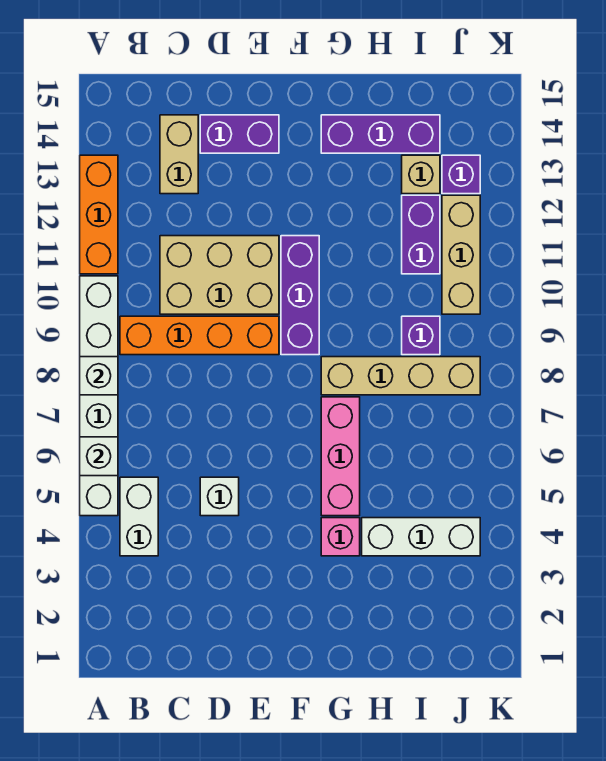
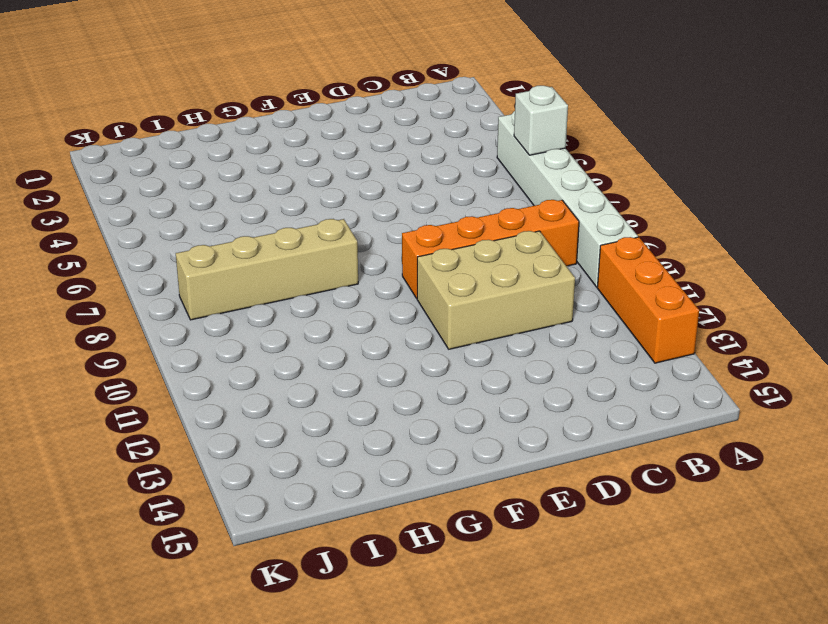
none -> white 1x2 brick [120,477,158,556]
none -> tan 1x2 brick [160,115,198,194]
none -> white 1x1 brick [200,477,239,516]

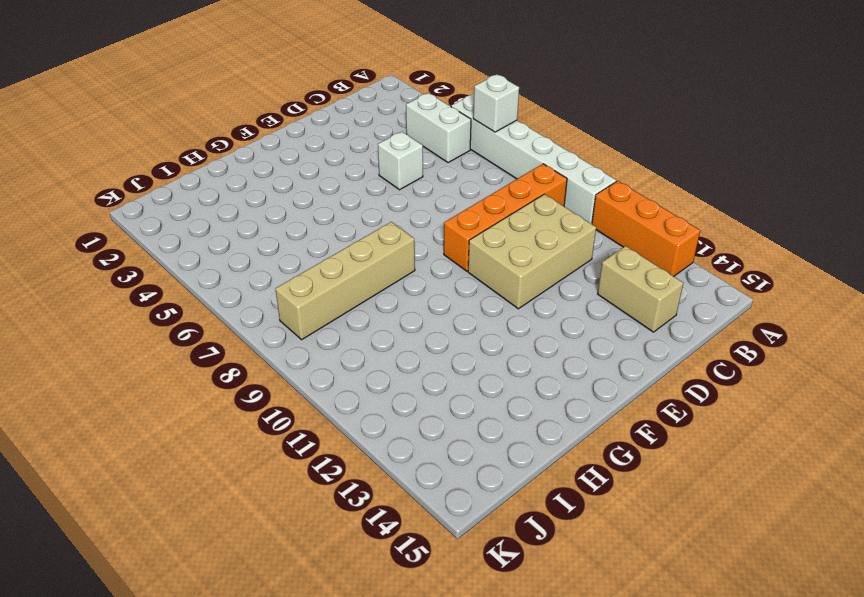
none -> purple 1x2 brick [200,115,279,153]
none -> purple 1x3 brick [281,236,319,355]
none -> pink 1x1 brick [321,518,360,556]

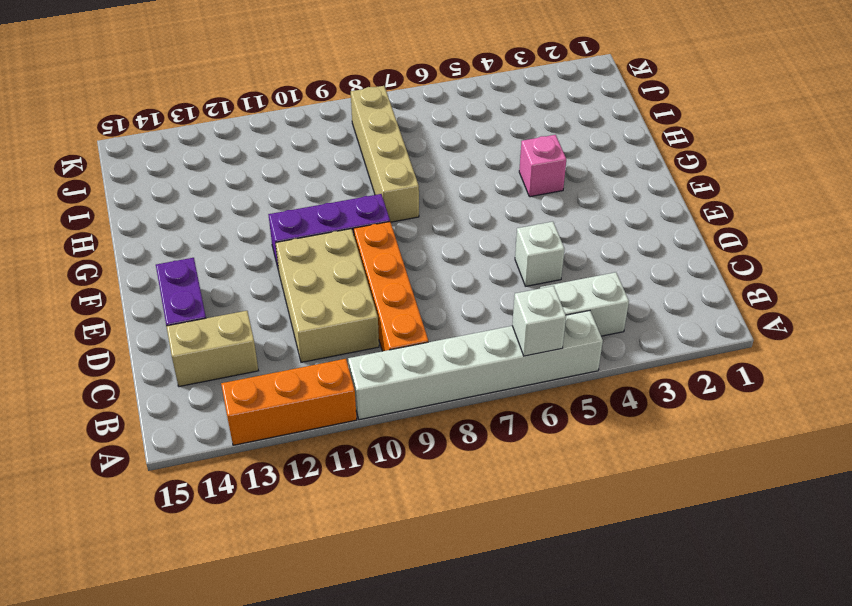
none -> pink 1x3 brick [321,397,360,516]
none -> purple 1x3 brick [321,115,440,153]
none -> white 1x3 brick [362,518,480,556]

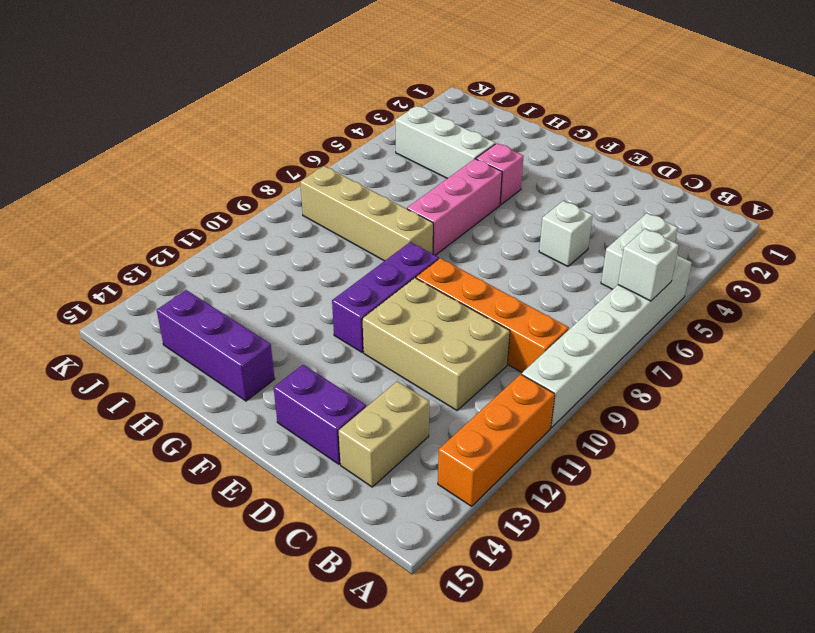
none -> purple 1x1 brick [402,316,440,355]
none -> purple 1x2 brick [402,195,440,274]
none -> tan 1x1 brick [402,155,440,194]

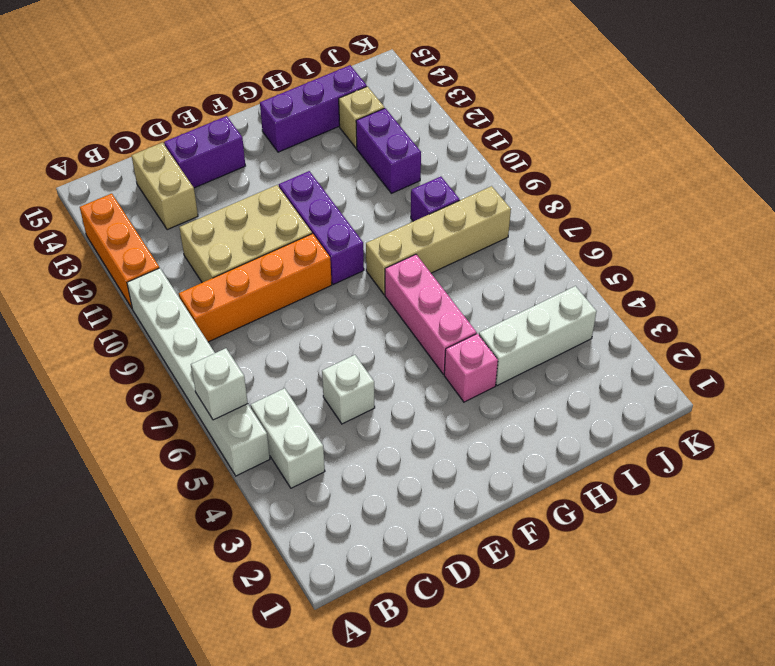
none -> tan 1x3 brick [442,195,480,314]
none -> purple 1x1 brick [442,155,480,194]
none -> white 1x1 brick [80,357,118,395]

